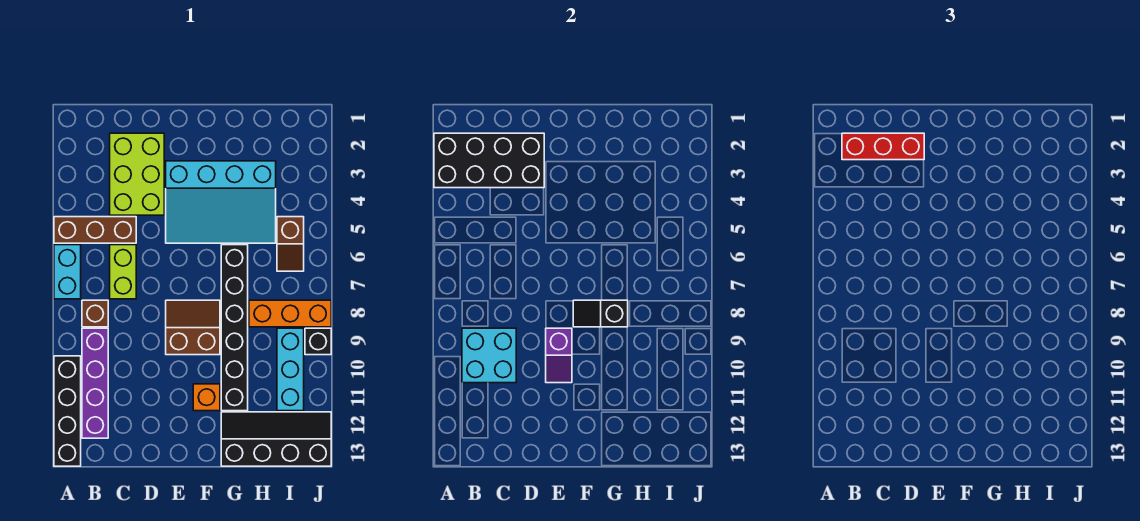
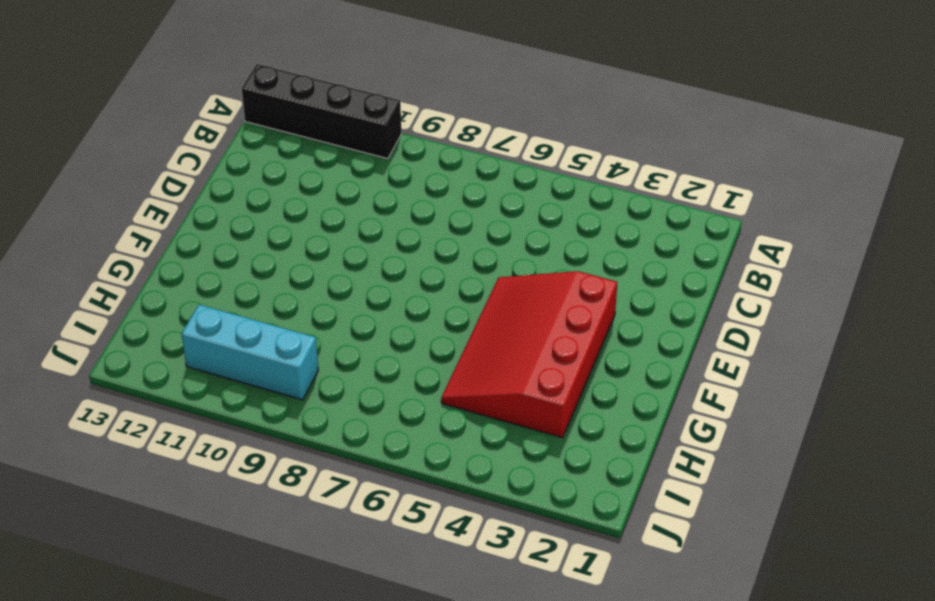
red 3x4 slope [441,271,617,438] -> cyan 3x4 slope [166,161,276,243]
none -> brown 1x3 brick [54,217,136,243]
none -> cyan 1x2 brick [54,245,81,299]
none -> brown 1x1 brick [82,300,108,327]

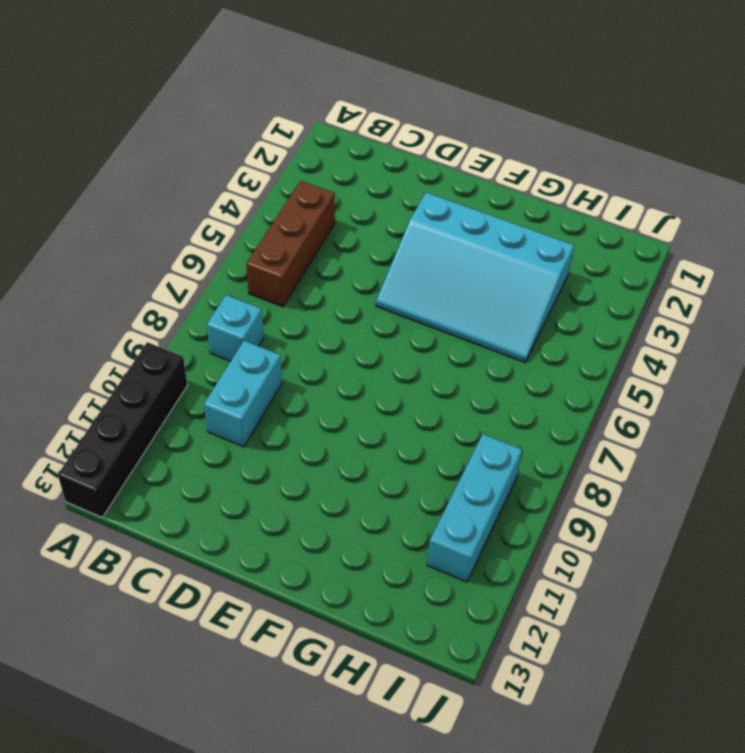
brown 1x3 brick [246,181,335,307] -> brown 1x3 brick turned to [54,217,136,243]
cyan 1x1 brick [207,295,264,361] -> brown 1x1 brick [82,300,108,327]
cyan 1x2 brick [204,341,282,447] -> cyan 1x2 brick moved to [54,245,81,299]
none -> purple 1x4 brick [82,328,108,438]
none -> lime 2x3 brick [110,133,164,215]
none -> lime 1x2 brick [110,245,136,299]

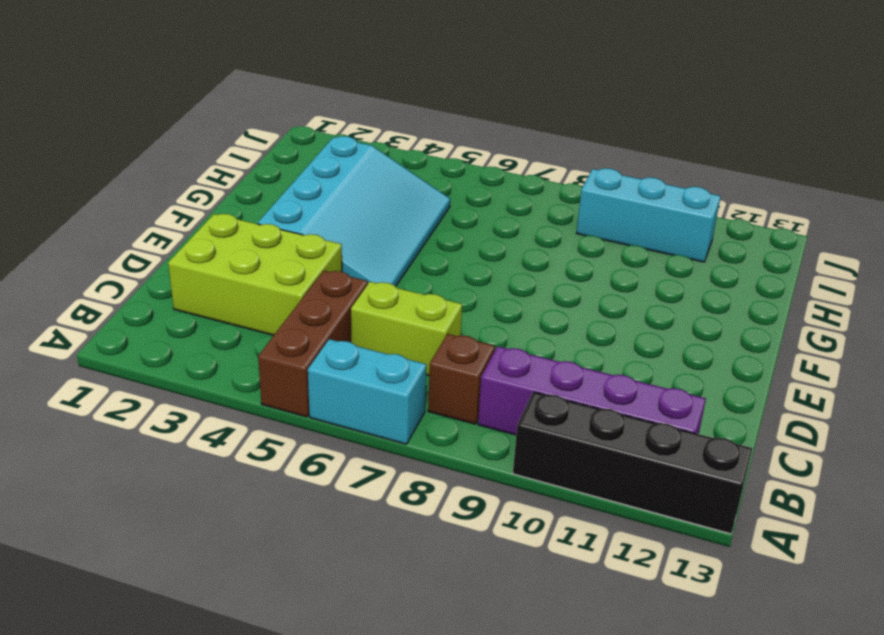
none -> brown 2x2 slope [166,300,220,355]
none -> orange 1x1 brick [193,384,220,411]
none -> black 1x6 brick [221,245,248,411]

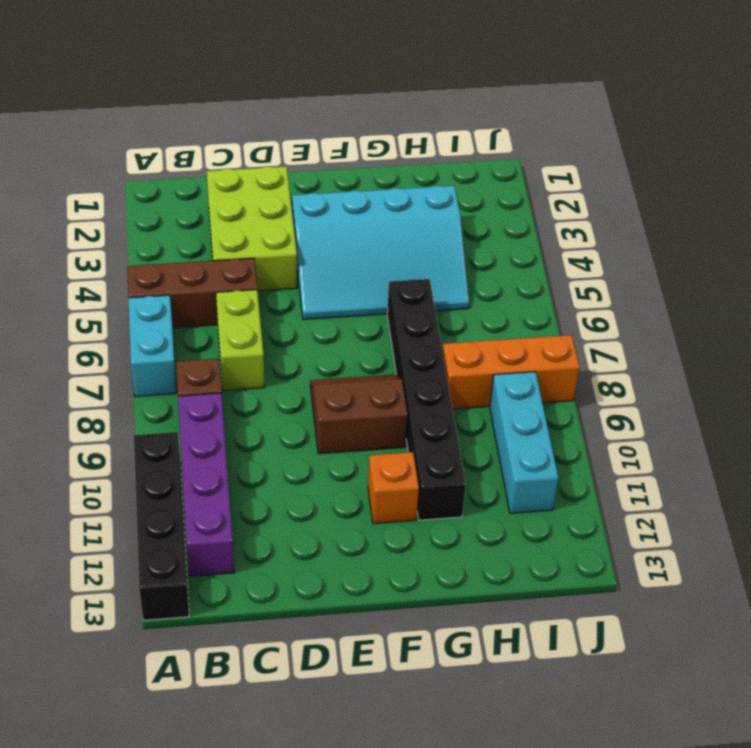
none -> black 2x4 slope [221,412,331,466]
none -> brown 1x2 slope [277,217,304,271]
none -> black 1x1 brick [305,328,331,355]

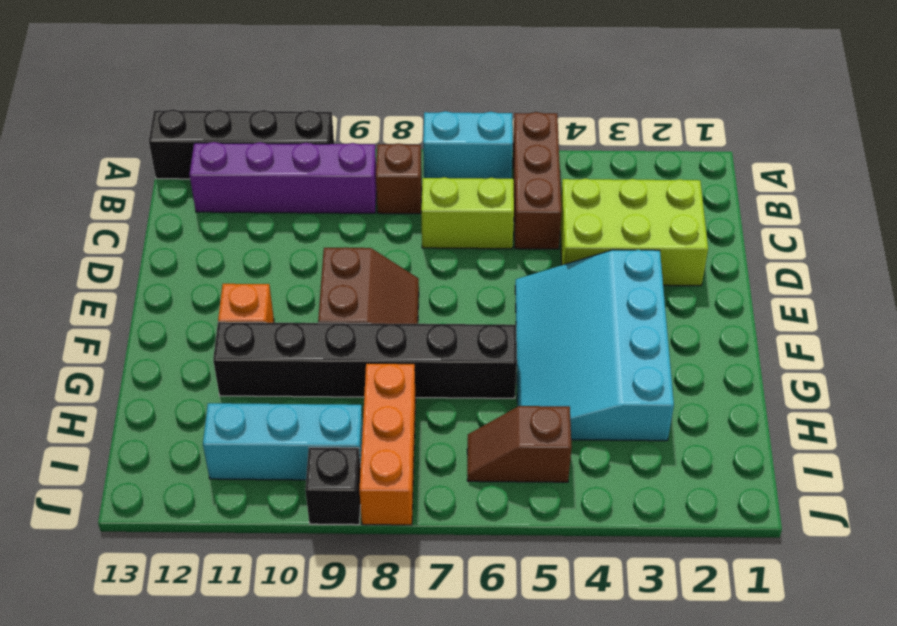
none -> black 2x4 slope [221,412,331,466]
none -> black 2x4 brick [434,133,544,188]
none -> cyan 2x2 brick [462,328,516,383]

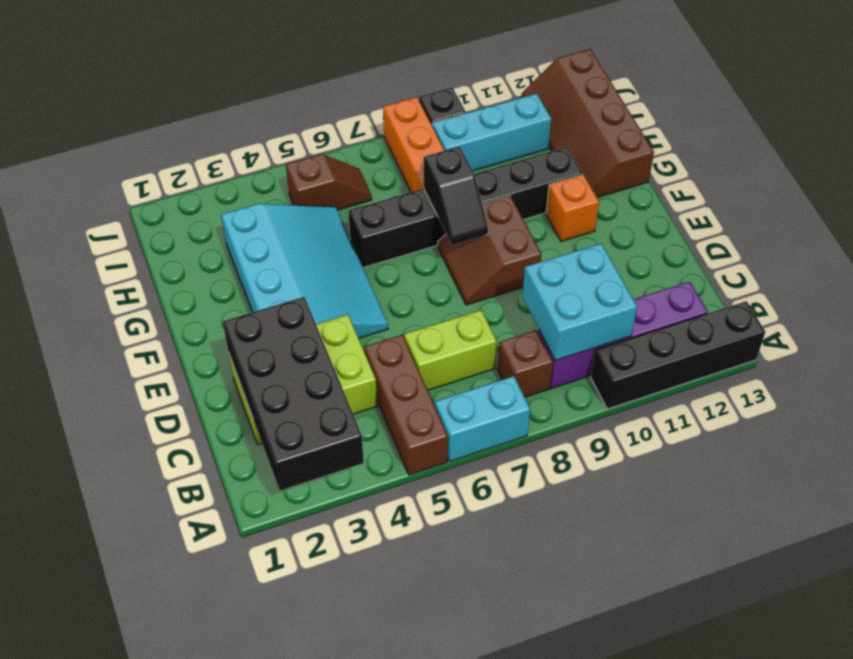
brown 2x4 slope [522,49,654,197] -> black 2x4 slope [221,412,331,466]
none -> purple 1x2 slope [546,328,572,383]
none -> red 1x3 brick [842,133,924,160]

